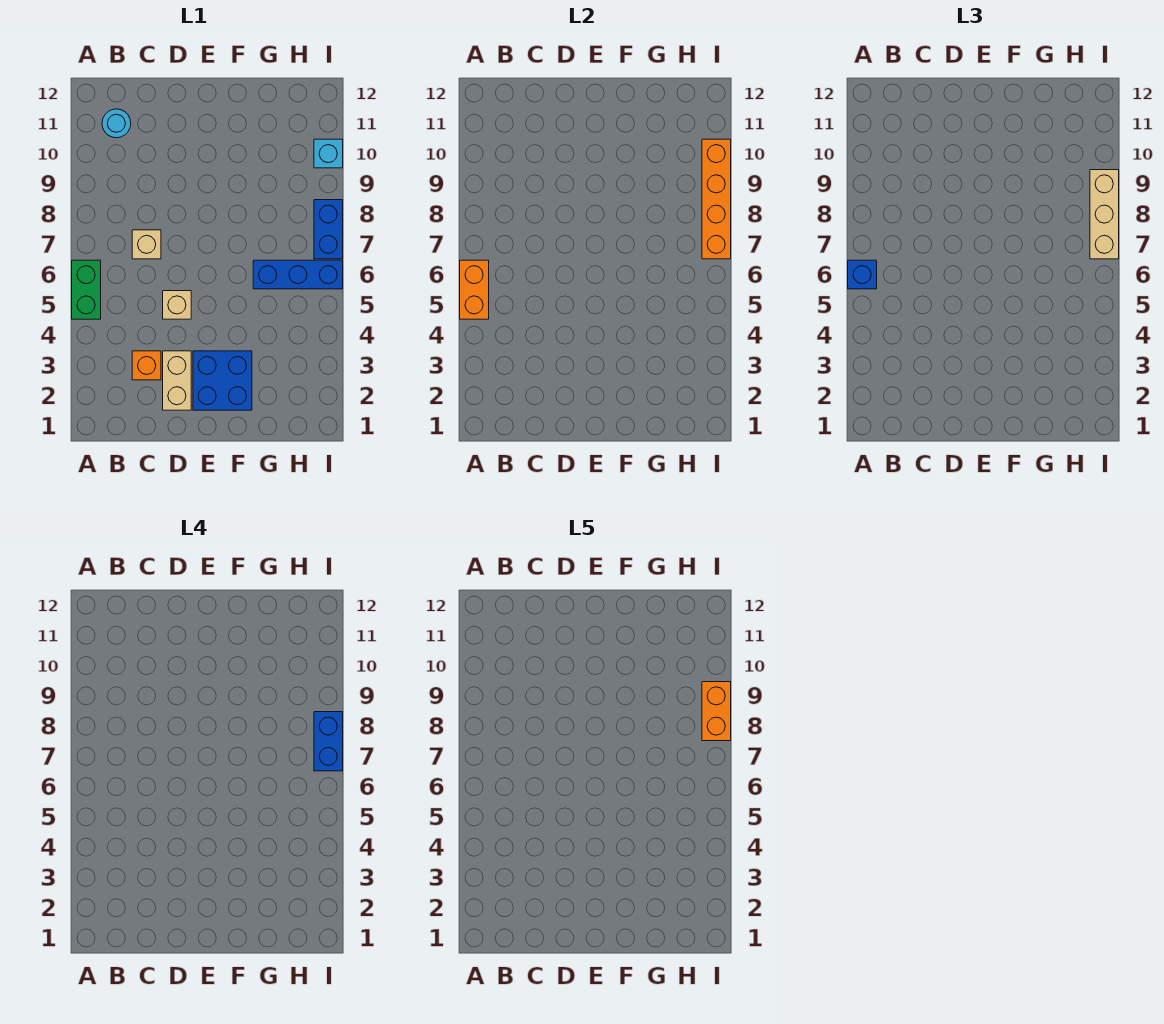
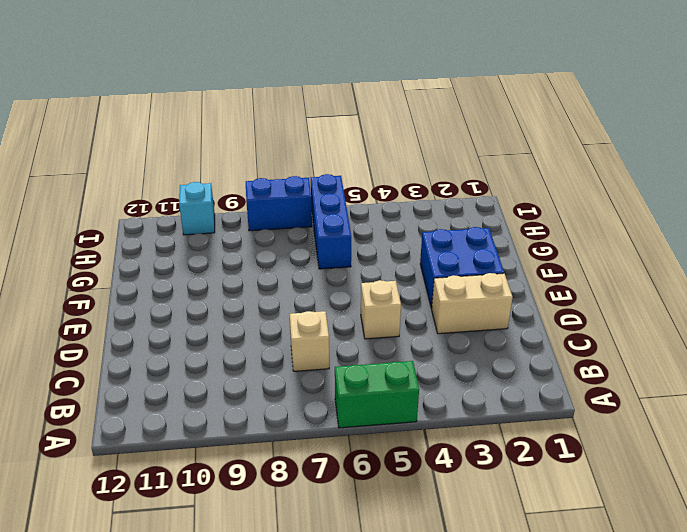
none -> cyan 1x1 round brick [102,109,131,138]
none -> orange 1x1 brick [132,351,161,380]
none -> orange 1x2 brick [460,260,489,319]

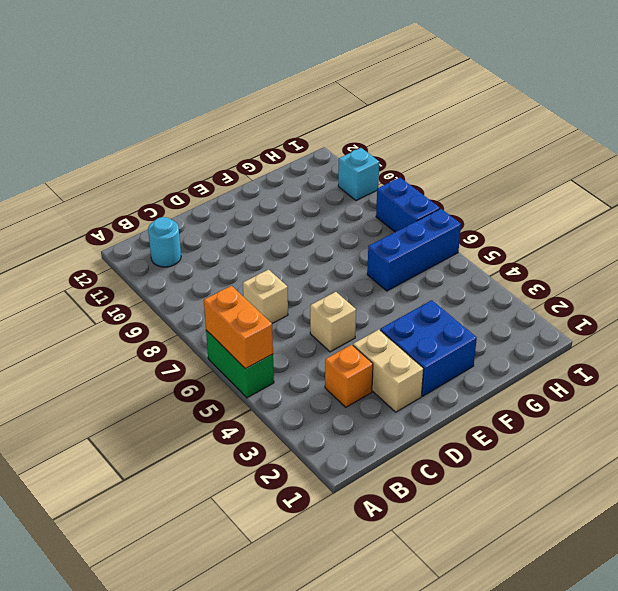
none -> orange 1x4 brick [702,139,731,259]
none -> blue 1x1 brick [848,260,877,289]
none -> tan 1x3 brick [1090,170,1119,259]

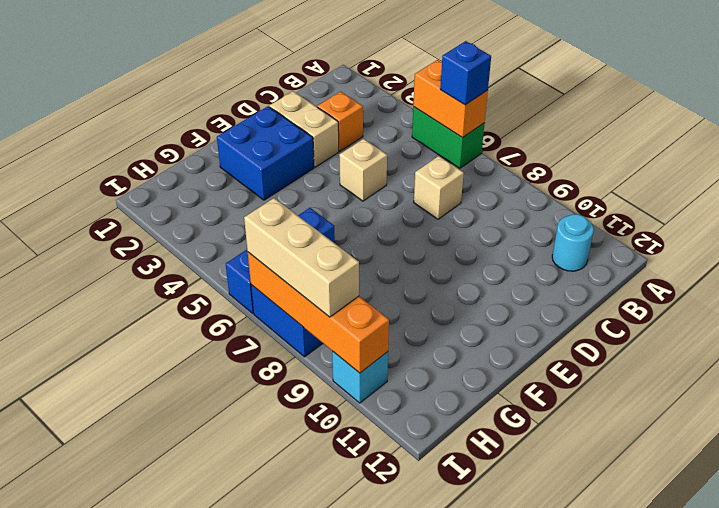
none -> blue 1x2 brick [314,712,343,771]
none -> orange 1x2 brick [702,682,731,741]

